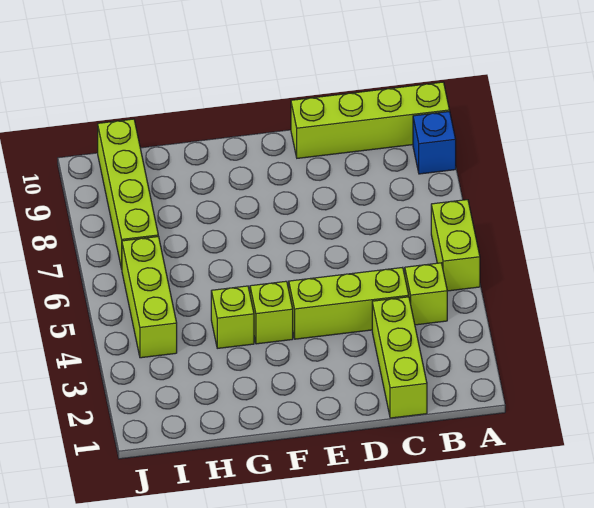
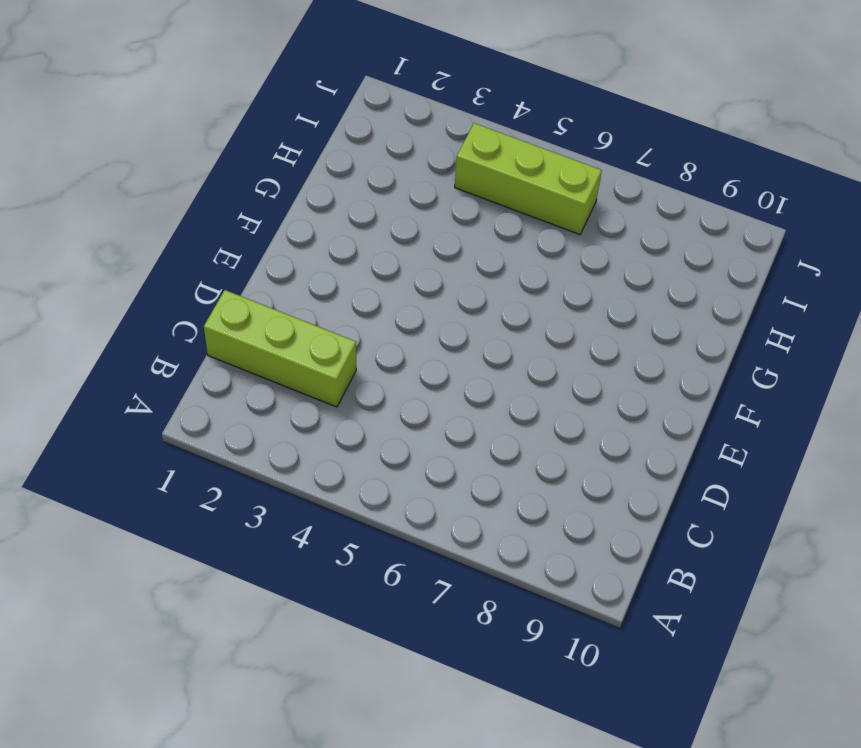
none -> lime 1x2 brick [431,200,480,291]
none -> blue 1x1 brick [413,111,456,174]

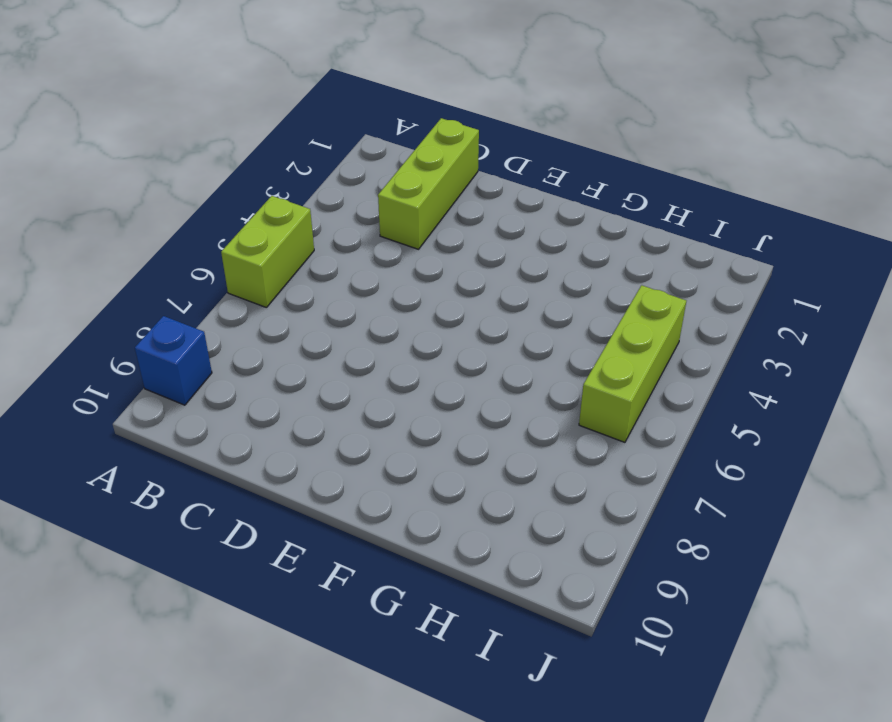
none -> lime 1x4 brick [291,82,450,158]
none -> lime 1x1 brick [405,263,447,325]

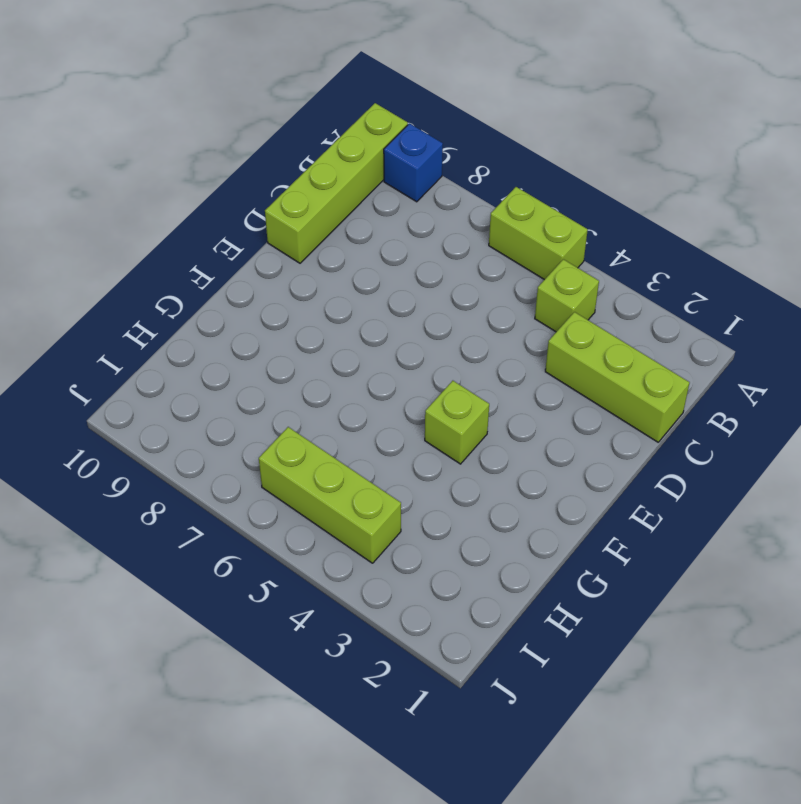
none -> lime 1x3 brick [289,267,409,339]
none -> lime 1x1 brick [211,286,254,348]

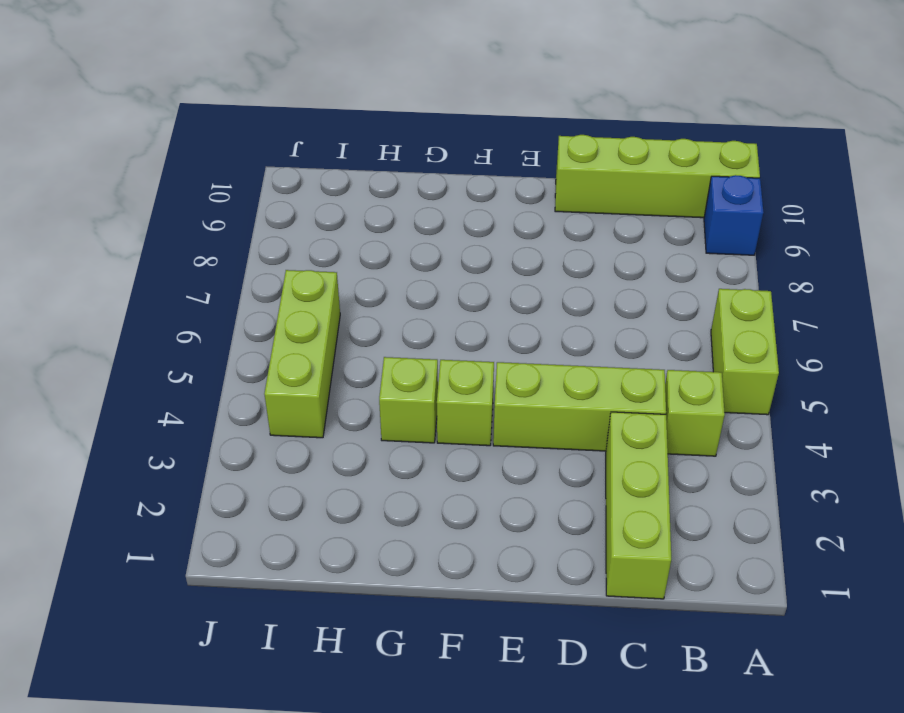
none -> lime 1x4 brick [98,119,158,269]

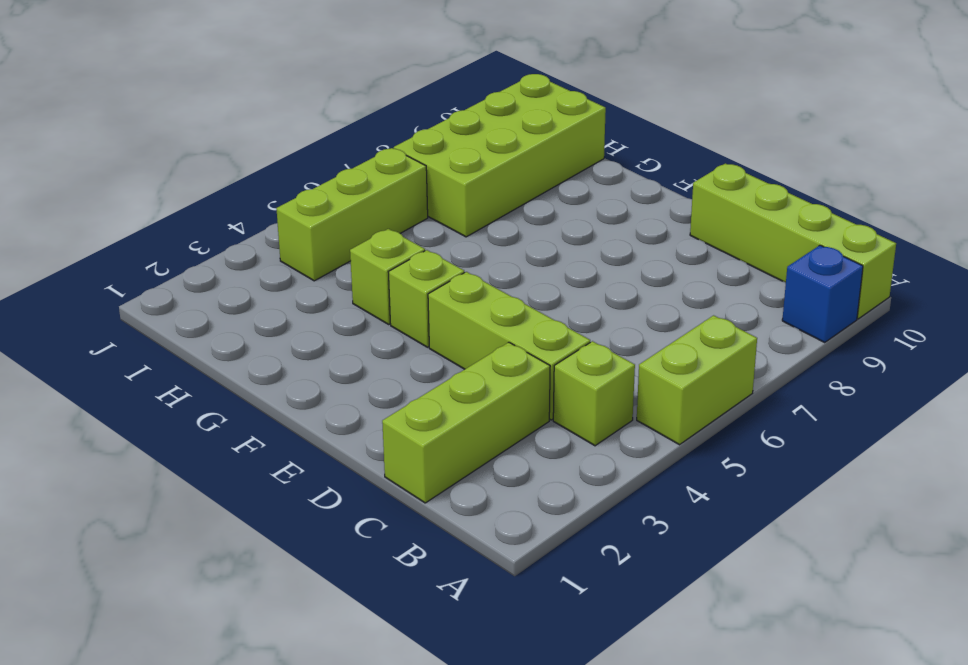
lime 2x4 brick [394,74,606,237] -> lime 1x4 brick [98,119,158,269]

